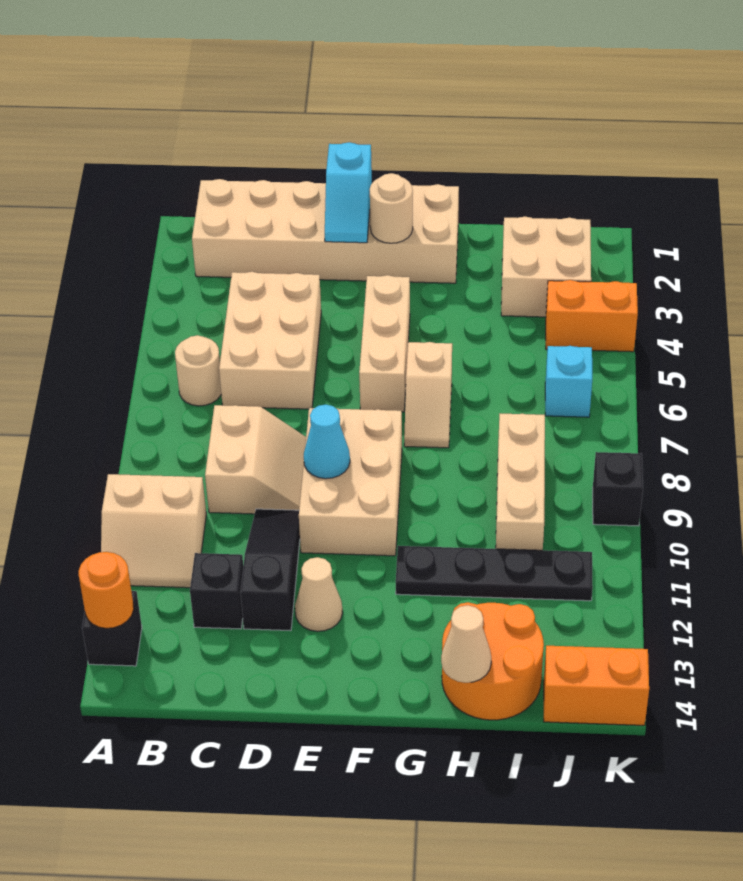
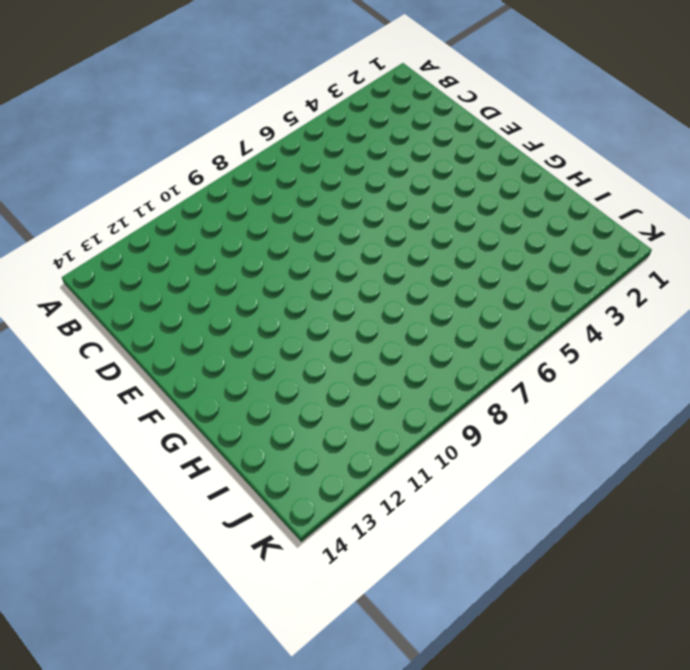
none -> tan 2x2 slope [101,474,206,588]
none -> black 1x1 brick [82,591,142,666]
none -> tan 2x6 brick [192,179,459,283]

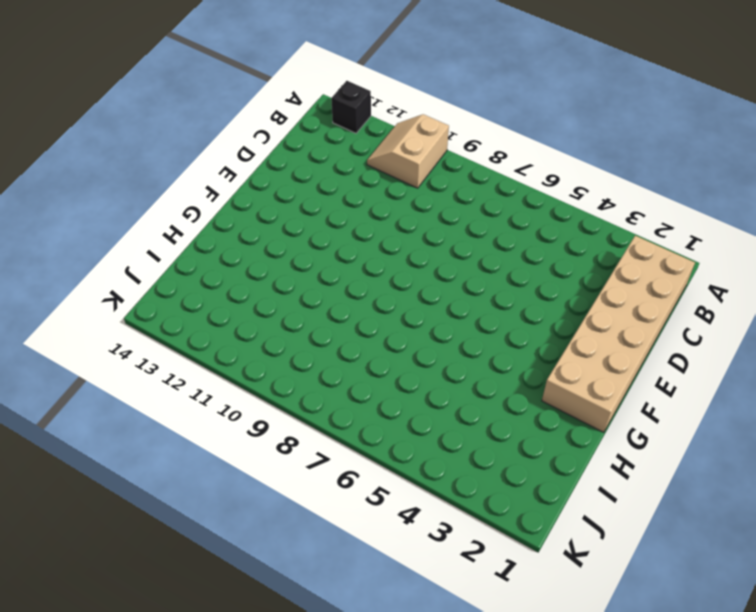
none -> tan 1x1 round brick [175,335,221,406]
none -> tan 2x3 brick [219,272,321,409]
none -> tan 2x2 slope [205,405,306,514]

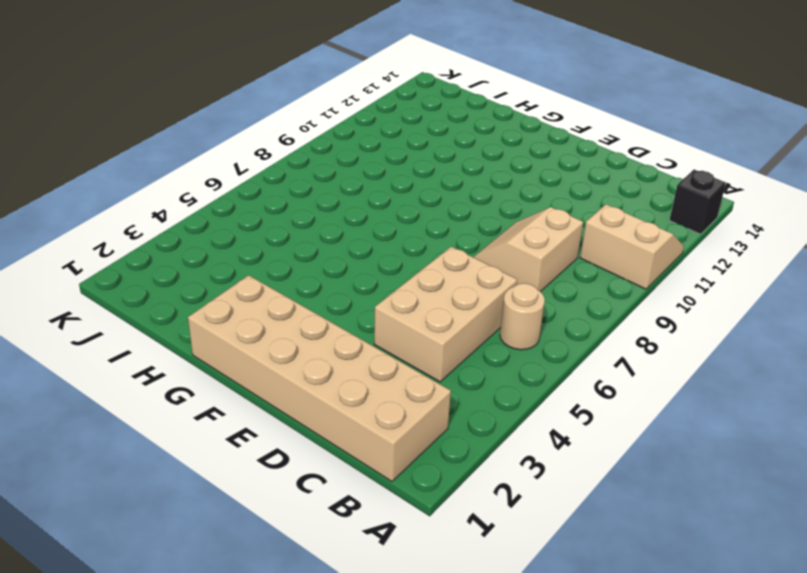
none -> black 1x1 brick [190,553,243,629]
none -> black 1x3 slope [240,509,300,631]
none -> tan 2x3 brick [299,408,402,556]

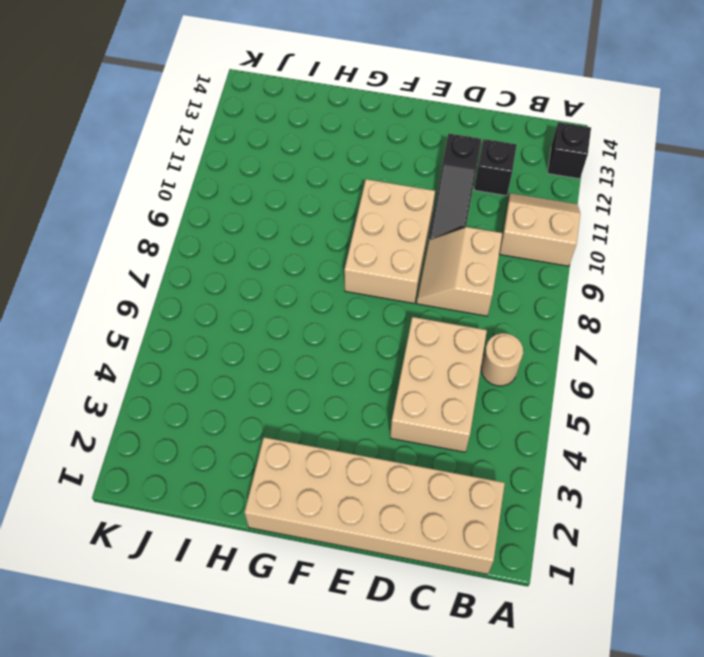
none -> tan 1x1 cone [295,557,343,631]
none -> tan 1x3 brick [359,275,410,412]
none -> tan 1x2 slope [404,342,452,448]

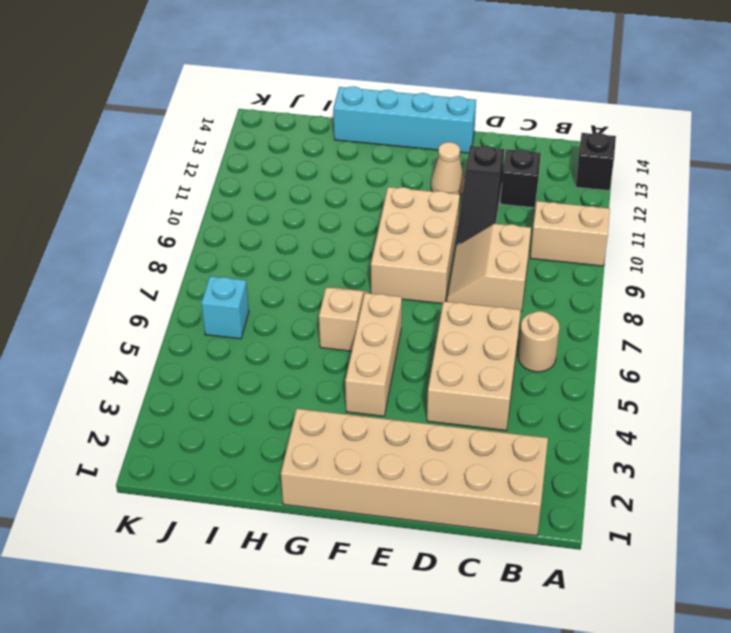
cyan 1x4 brick [333,86,476,153] -> orange 2x2 round brick [442,602,544,720]
none -> black 1x4 plate [396,546,593,601]
none -> tan 2x2 brick [501,217,591,317]
none -> tan 1x3 brick [496,414,545,550]

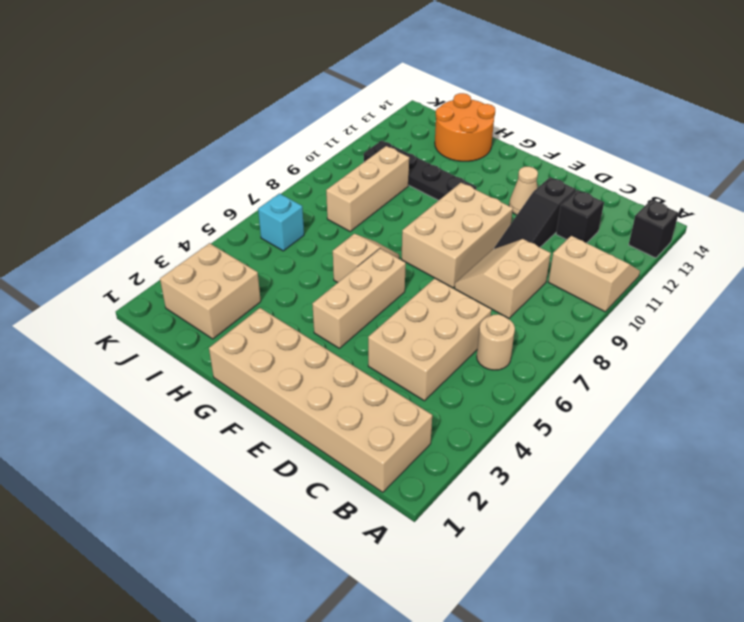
none -> orange 1x2 brick [546,280,638,352]
none -> orange 1x2 brick [544,646,649,725]
none -> black 1x1 brick [593,452,643,526]

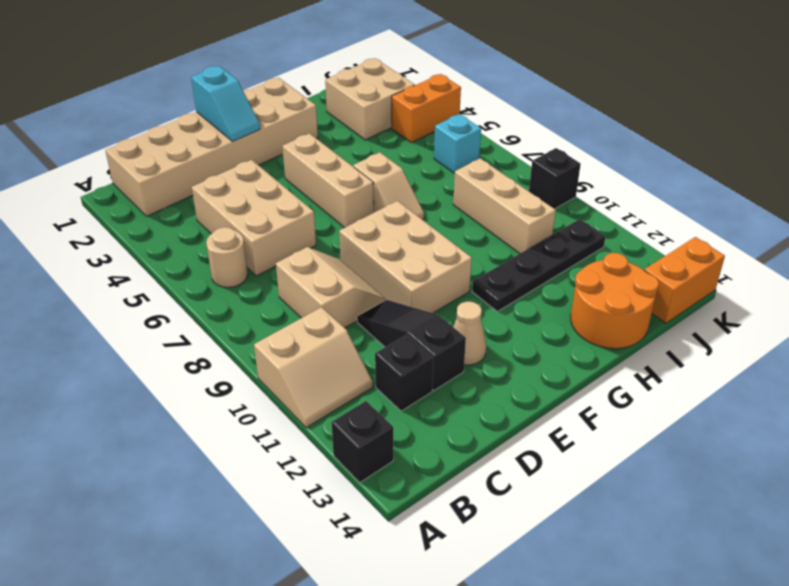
none -> orange 1x1 round brick [79,552,134,628]
none -> cyan 1x1 cone [304,405,350,479]
none -> tan 1x1 round brick [370,173,413,243]

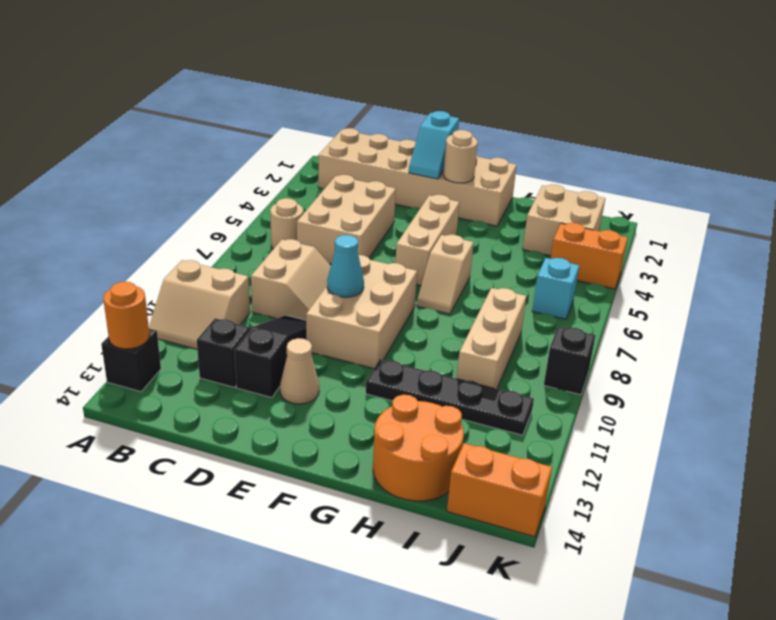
none -> tan 1x1 cone [441,605,491,683]

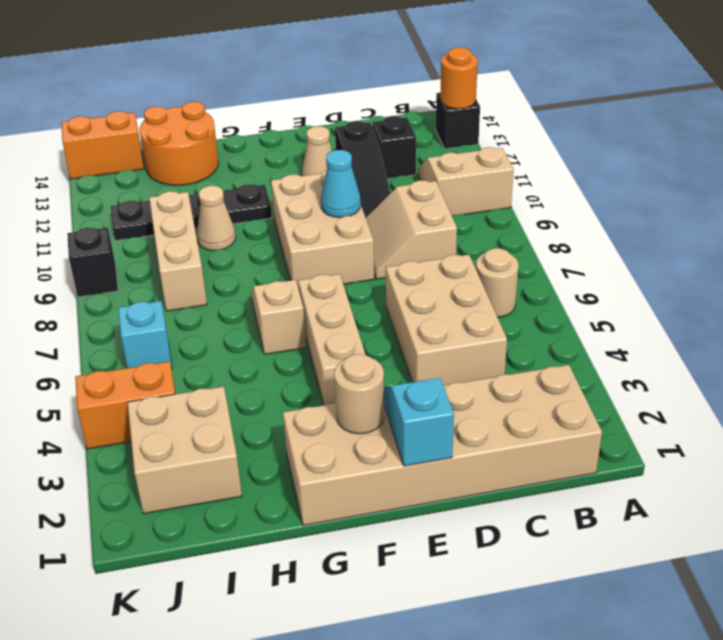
tan 1x1 cone [197,186,236,251] -> tan 1x1 cone moved to [441,605,491,683]

